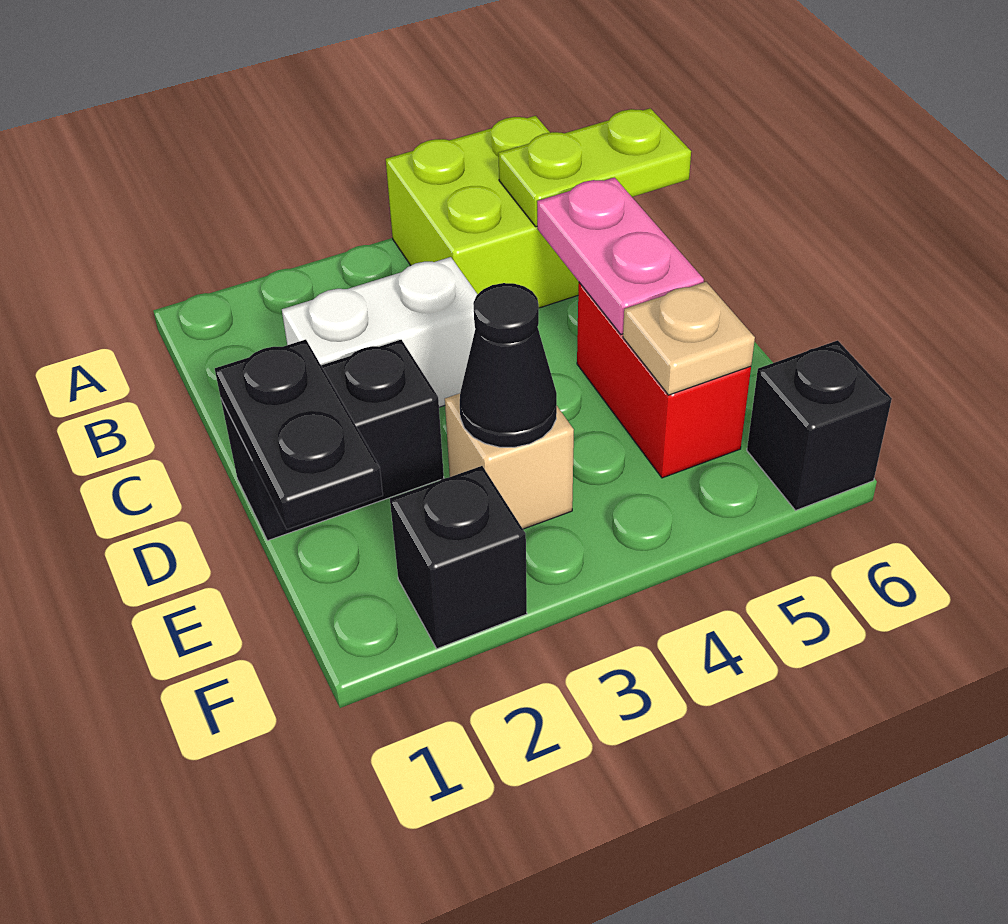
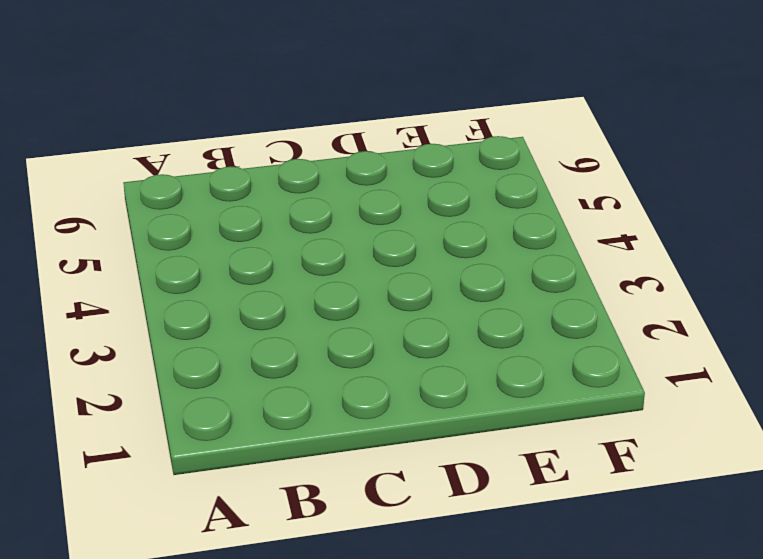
none -> lime 2x2 brick [386,116,579,308]
none -> white 1x2 brick [282,257,478,407]
none -> black 1x2 brick [221,340,444,541]

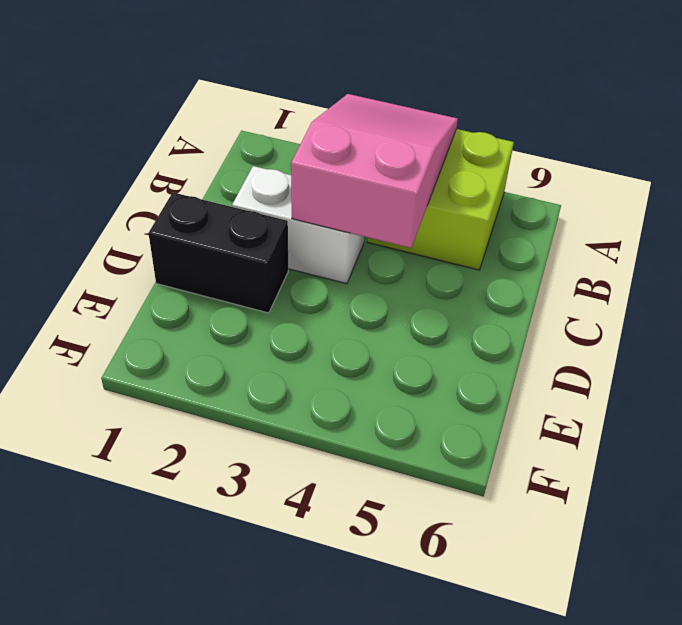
pink 2x3 slope [291,94,458,248] -> none
none -> red 1x2 brick [577,283,751,478]
none -> tan 1x1 brick [445,393,574,529]
none -> black 1x1 brick [390,466,527,649]

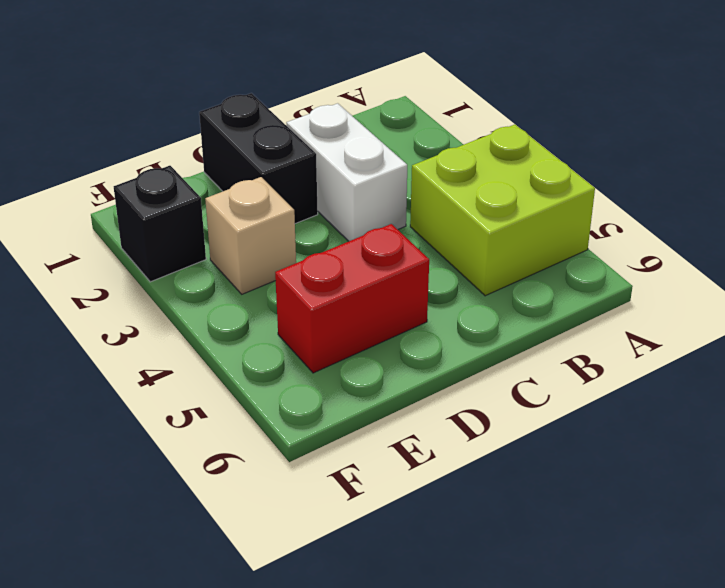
none -> black 1x1 brick [747,340,892,510]
none -> lime 1x2 plate [498,108,691,227]
none -> pink 1x2 plate [537,177,704,334]

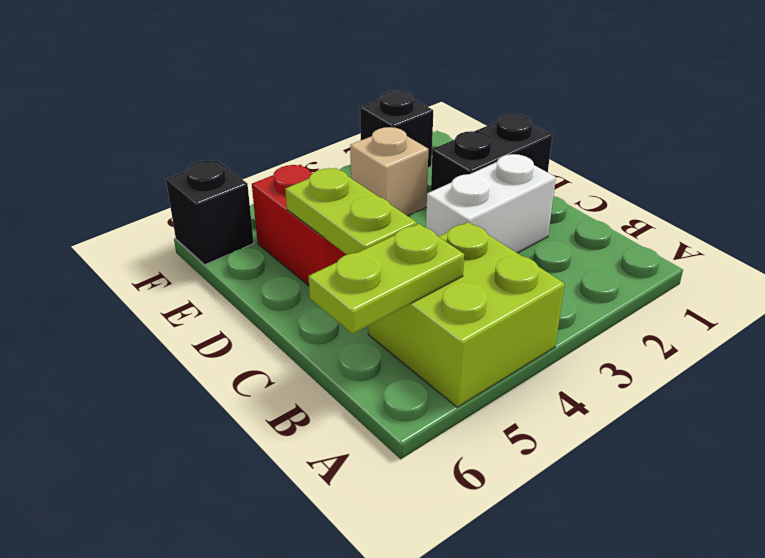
lime 1x2 plate [285,168,417,255] -> pink 1x2 plate [537,177,704,334]
none -> black 1x2 plate [215,339,383,529]
none -> black 1x1 cone [460,283,557,447]
none -> tan 1x1 plate [623,282,755,395]

